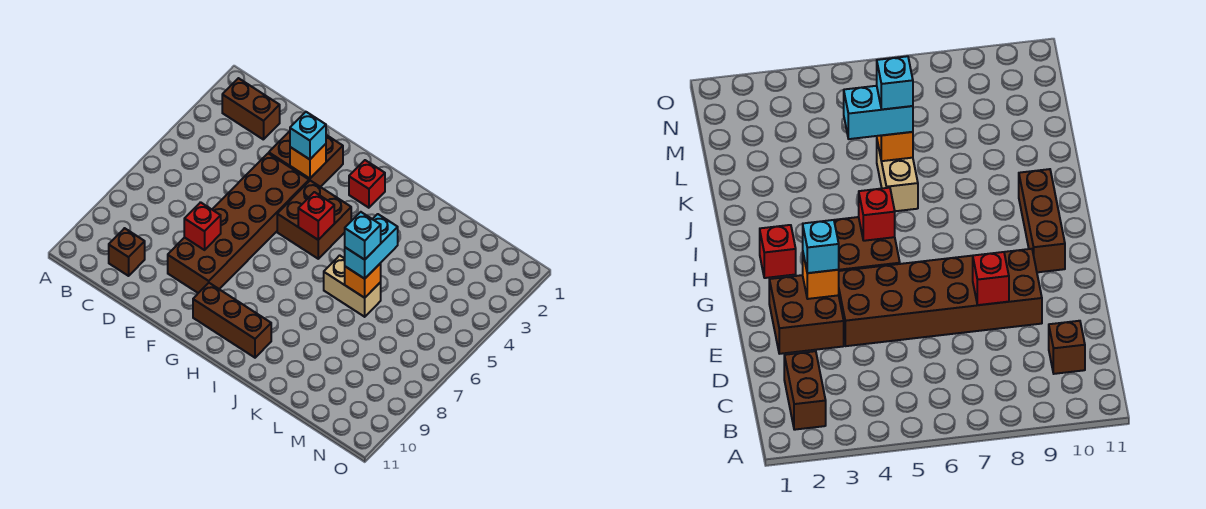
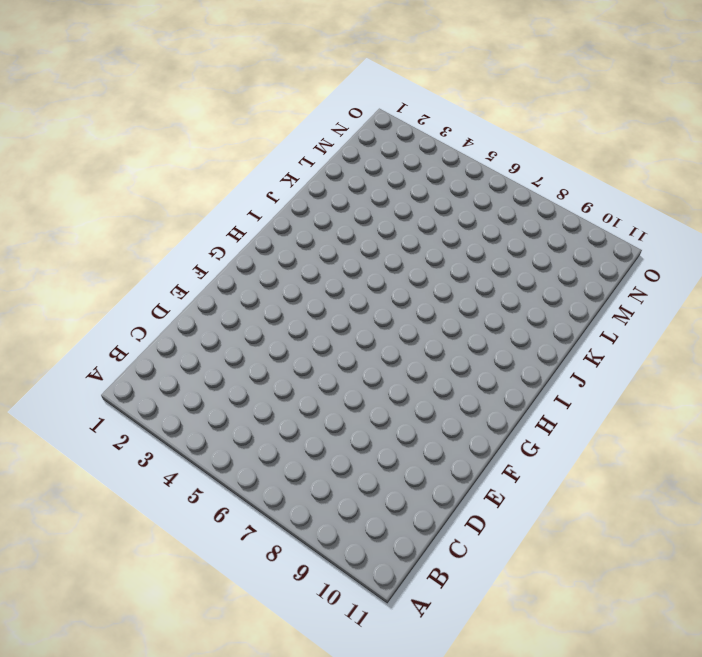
none -> brown 1x2 brick [222,78,280,140]
none -> brown 1x1 brick [109,228,145,276]
none -> brown 2x2 brick [269,131,343,187]

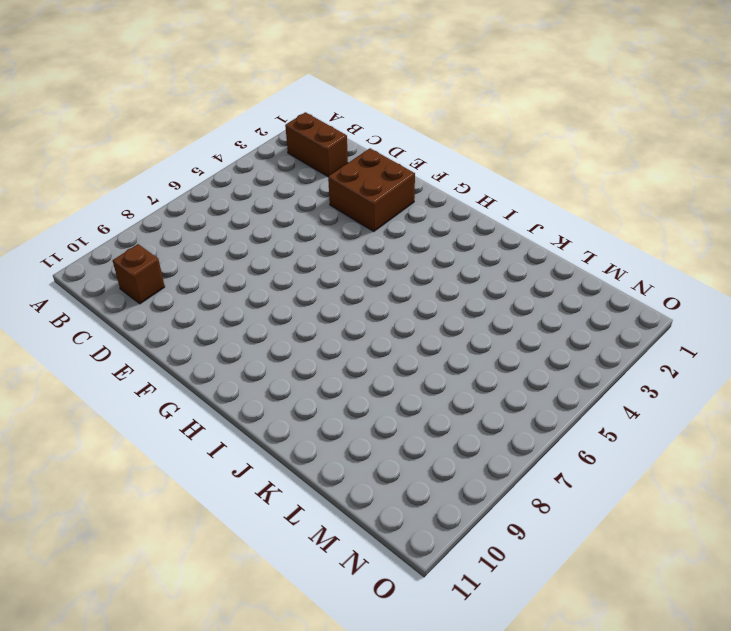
none -> brown 2x6 brick [168,153,309,293]
none -> brown 2x2 brick [277,181,351,259]
none -> brown 1x3 brick [193,283,271,358]

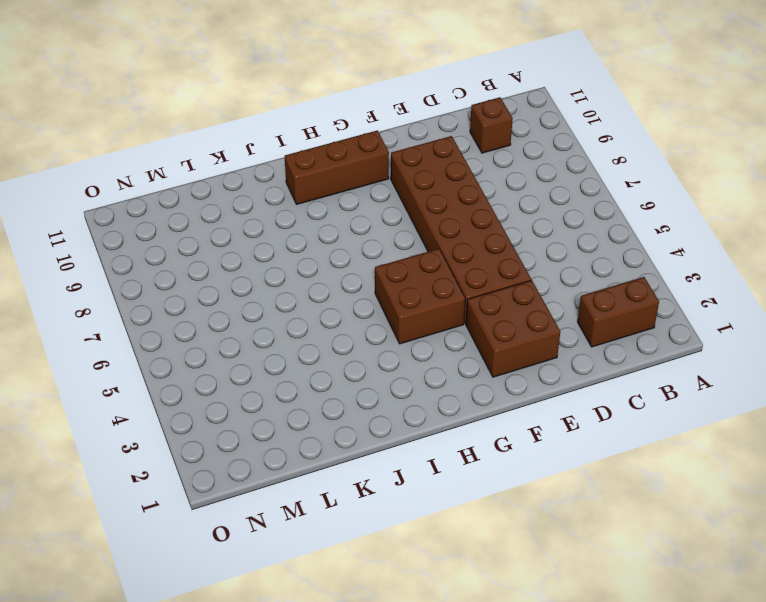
none -> red 1x1 brick [349,160,385,208]
none -> tan 1x2 brick [324,255,381,317]
none -> red 1x1 brick [184,202,221,250]

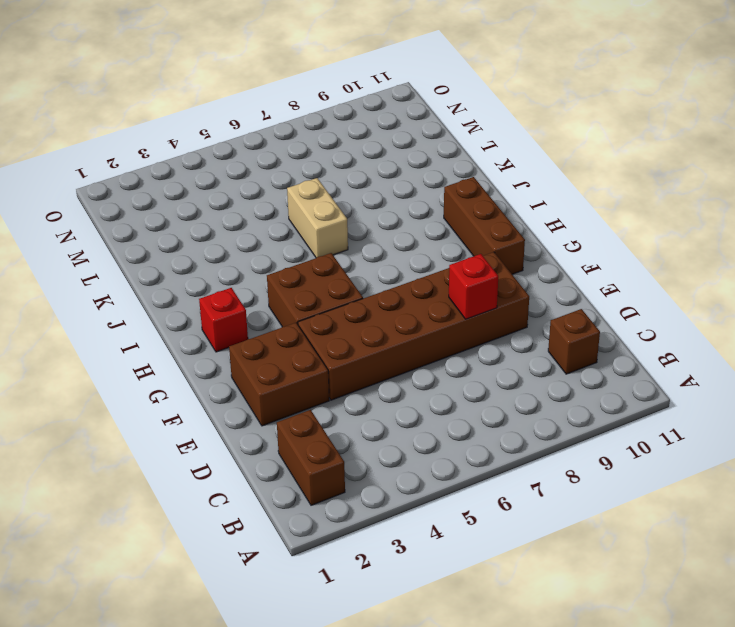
none -> orange 1x1 brick [290,144,326,179]
none -> red 1x1 brick [298,192,334,240]
none -> orange 1x1 brick [345,263,381,298]

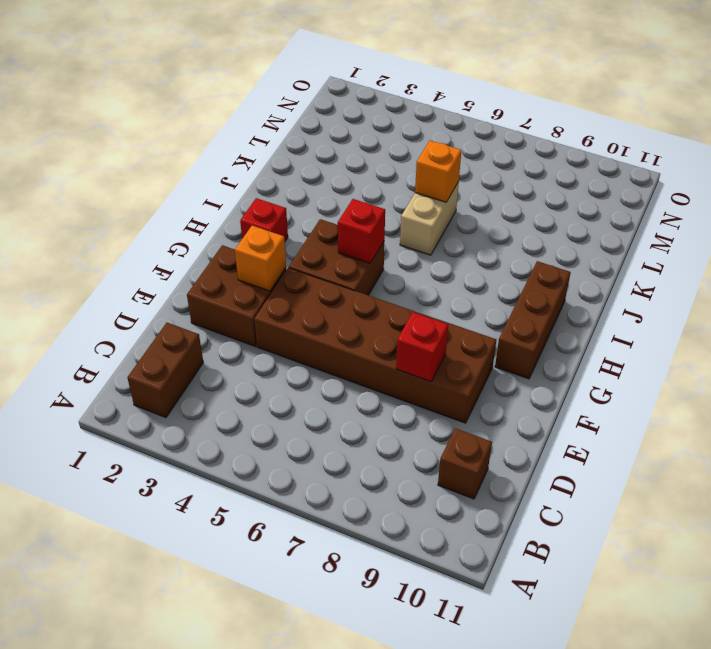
none -> cyan 1x1 brick [290,112,326,159]
none -> cyan 1x2 brick [345,214,398,279]
none -> cyan 1x1 brick [345,212,381,260]

